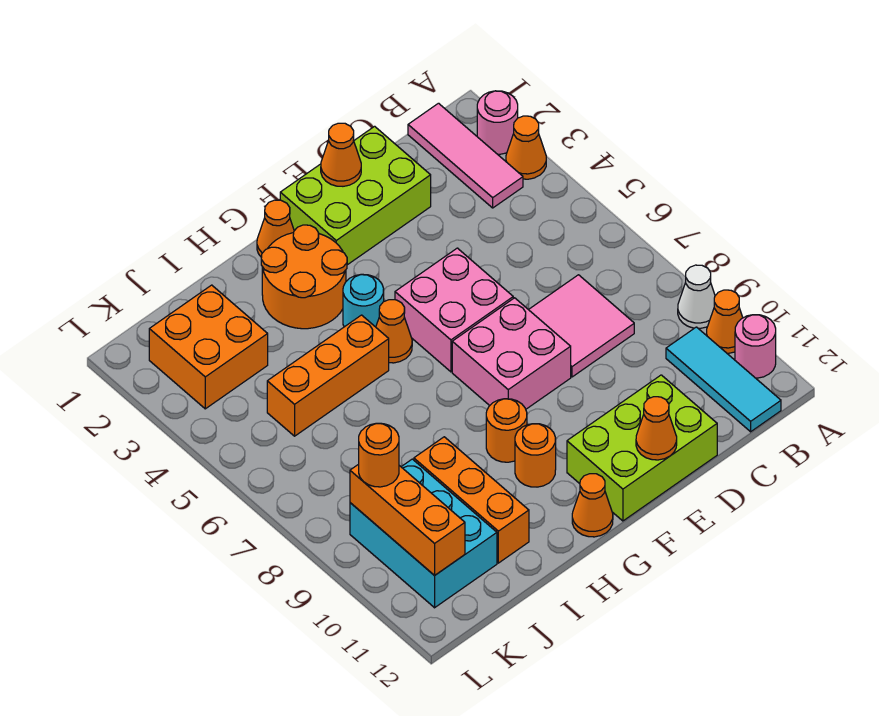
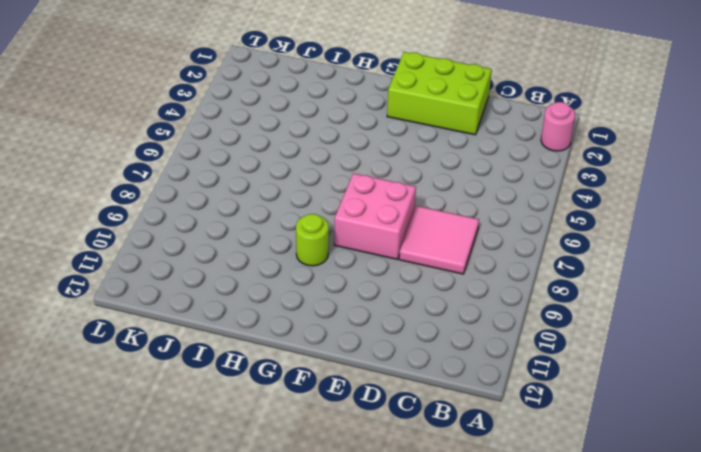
lime 1x1 round brick [296,214,329,266] -> orange 1x1 round brick [486,399,527,462]
none -> orange 1x1 cone [506,116,546,179]
none -> white 1x1 cone [678,265,715,328]
none -> orange 1x1 cone [706,290,743,353]

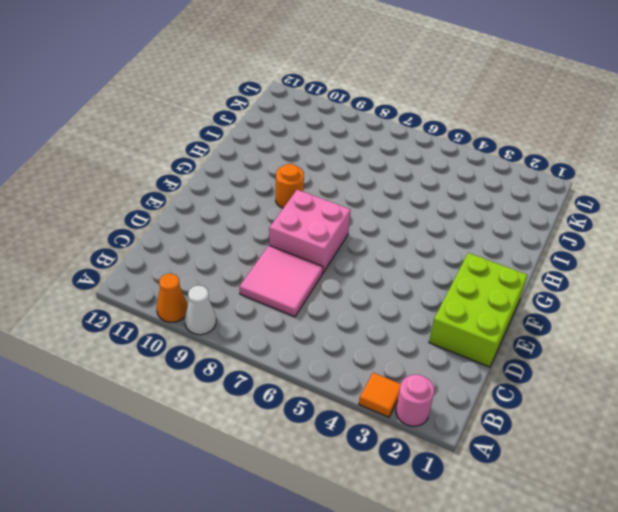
orange 1x1 tile [359,373,401,417] -> orange 1x1 cone [506,116,546,179]
none -> pink 1x1 round brick [735,315,776,378]
none -> pink 1x3 tile [408,103,523,208]
none -> cyan 1x3 tile [666,327,781,432]

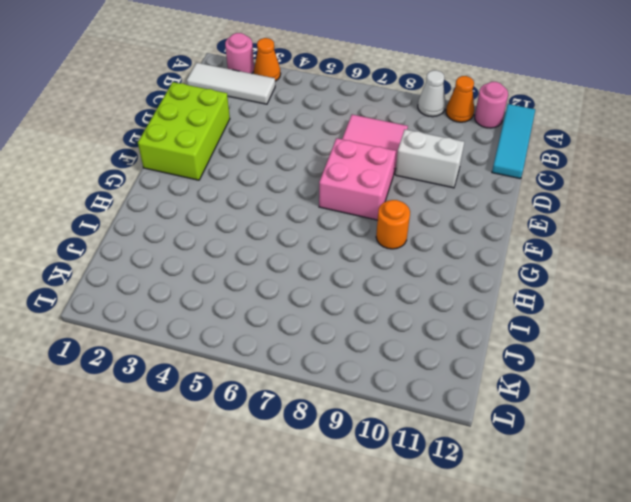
cyan 1x3 tile [492,104,535,179] -> cyan 1x3 tile turned to [666,327,781,432]
white 1x3 tile [187,63,275,104] -> pink 1x3 tile [408,103,523,208]
white 1x2 brick [395,129,464,188] -> none
none -> lime 2x3 brick [567,375,717,521]
none -> pink 2x2 brick [395,248,513,372]
none -> orange 1x1 cone [257,200,294,257]

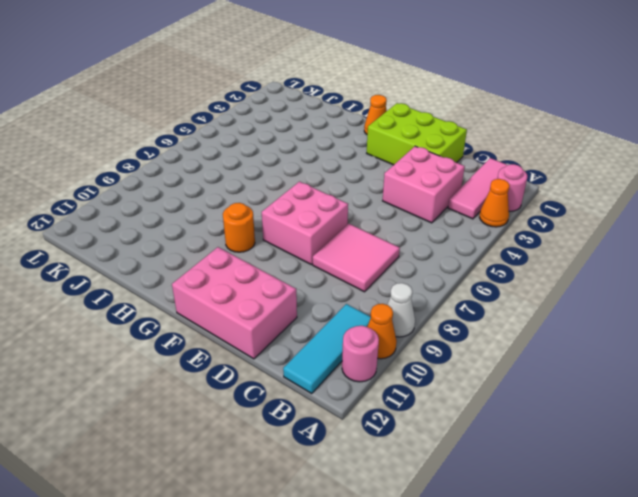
pink 2x2 brick [383,146,465,223] -> pink 2x2 brick moved to [395,248,513,372]
pink 2x3 brick [172,247,297,359] -> lime 2x3 brick [567,375,717,521]
none -> orange 2x2 round brick [261,225,347,329]
none -> cyan 1x1 round brick [343,274,384,327]
none -> orange 1x1 cone [376,300,412,363]

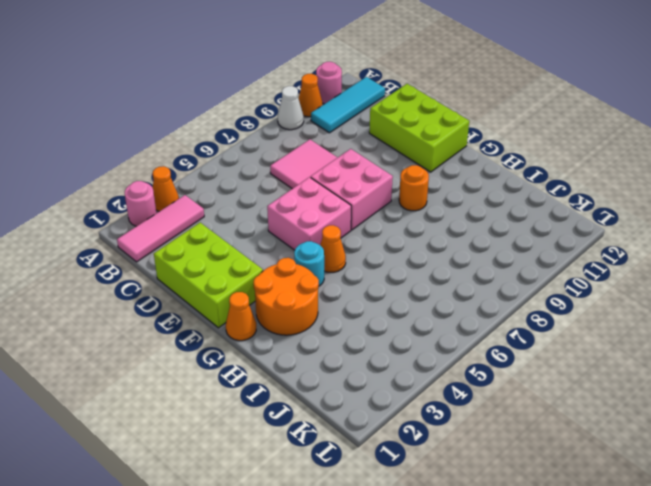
none -> orange 1x1 round brick [515,424,556,487]
none -> orange 1x1 cone [572,474,613,537]
none -> orange 1x3 brick [267,315,389,436]

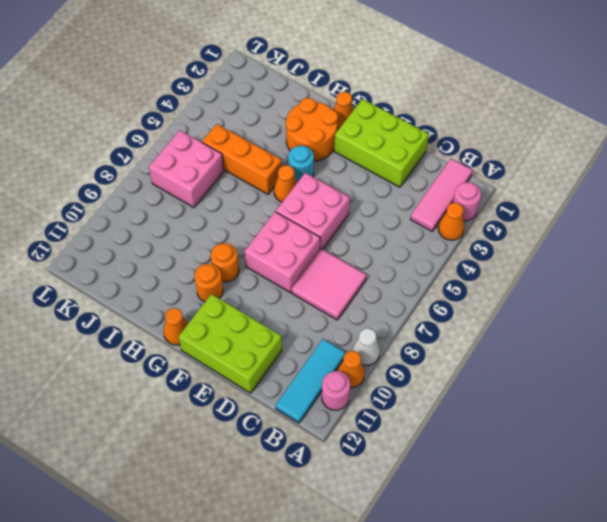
pink 2x2 brick [149,130,224,208] -> none
none -> orange 1x3 brick [414,437,529,563]
none -> orange 2x2 brick [149,285,268,409]
none -> cyan 2x3 brick [350,459,497,608]

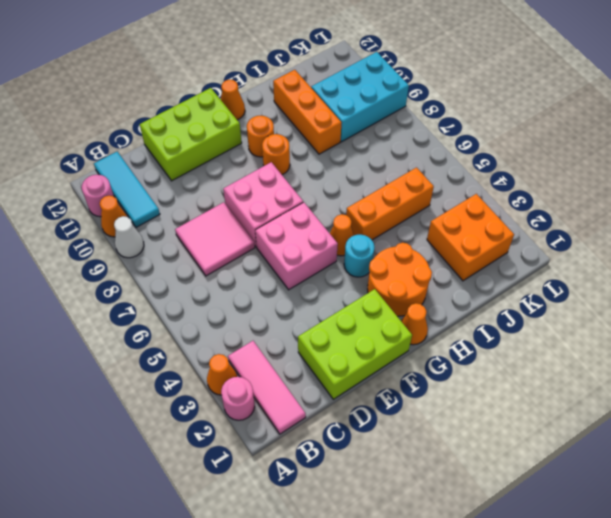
cyan 2x3 brick [311,52,409,142] -> cyan 2x3 brick turned to [350,459,497,608]
none -> orange 1x1 cone [321,123,361,186]
none -> orange 1x1 cone [636,397,677,460]
none -> orange 1x3 brick [350,464,465,576]

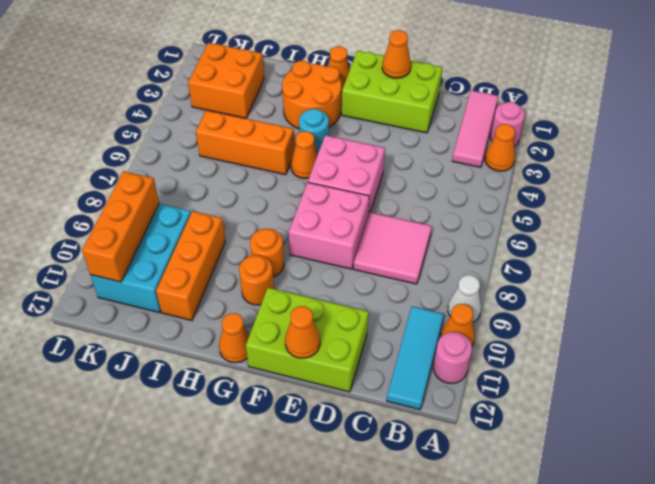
none -> orange 1x1 round brick [359,423,399,487]

